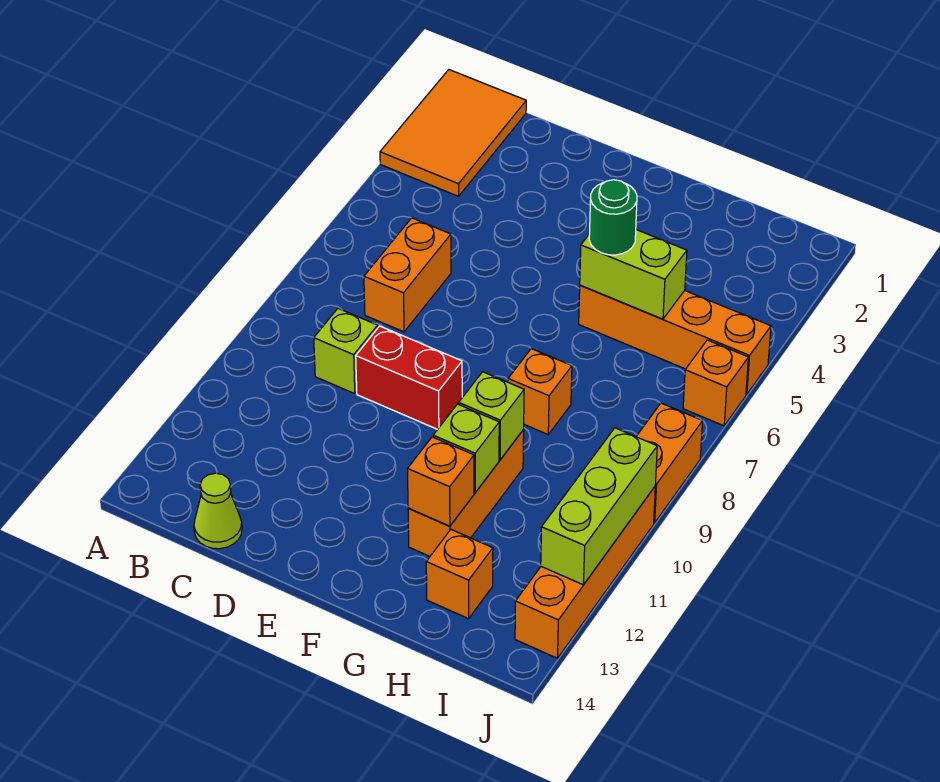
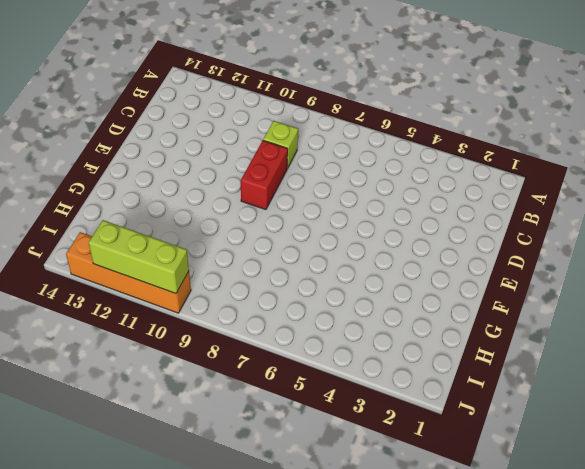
none -> orange 2x3 tile [380,70,526,196]
none -> orange 1x2 brick [364,218,451,332]
none -> lime 1x1 cone [194,473,242,549]

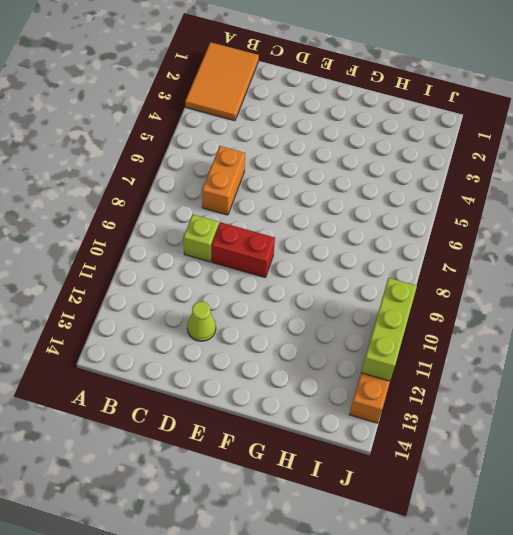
lime 1x1 cone [187,301,216,341] -> lime 1x1 cone moved to [194,473,242,549]
none -> orange 1x4 brick [579,285,771,394]
none -> orange 1x1 brick [508,349,572,434]
none -> orange 1x3 brick [408,430,524,556]

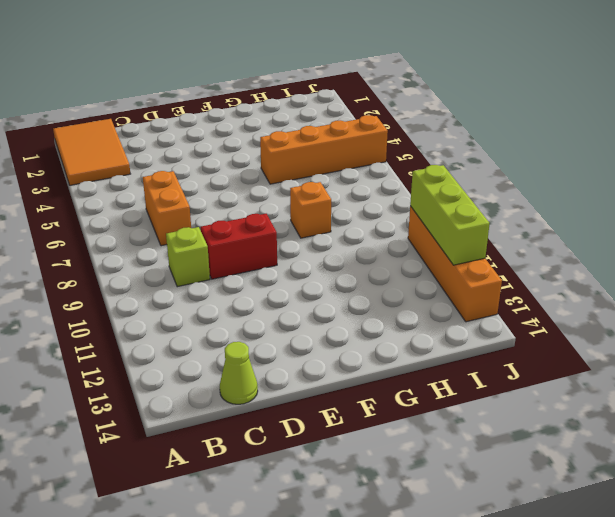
none -> orange 1x3 brick [408,430,524,556]
none -> orange 1x1 brick [426,530,493,619]
none -> orange 1x1 brick [683,340,748,426]

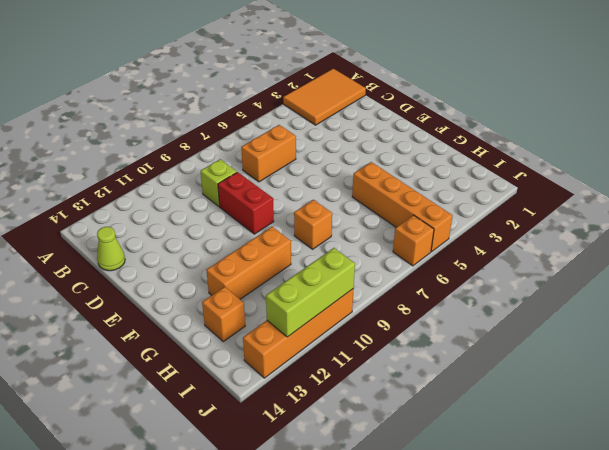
none -> orange 1x2 brick [636,403,703,523]
none -> lime 1x2 brick [580,230,687,319]
none -> lime 1x1 brick [459,372,524,460]

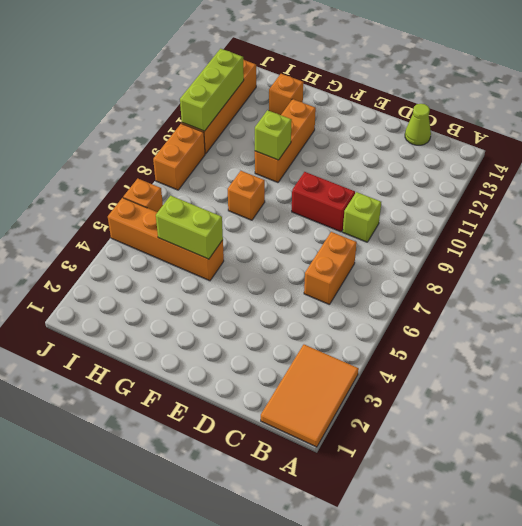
none -> lime 1x1 brick [433,404,499,493]
none -> orange 1x1 brick [408,437,474,526]
none -> green 1x1 round brick [589,180,637,255]

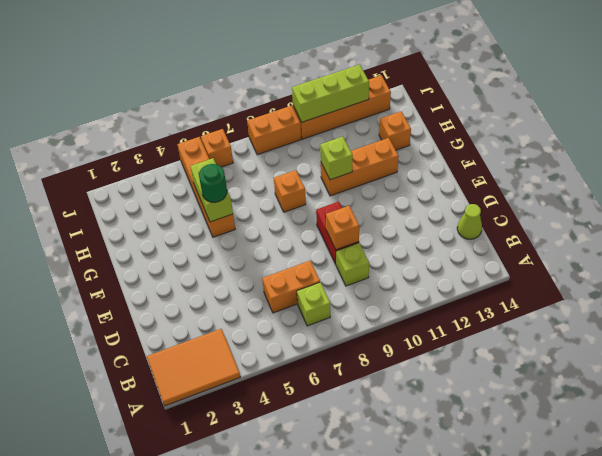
lime 1x1 brick [297,282,330,326] -> lime 1x1 brick moved to [433,404,499,493]
orange 1x1 brick [326,206,359,250] -> orange 1x1 brick moved to [408,437,474,526]

